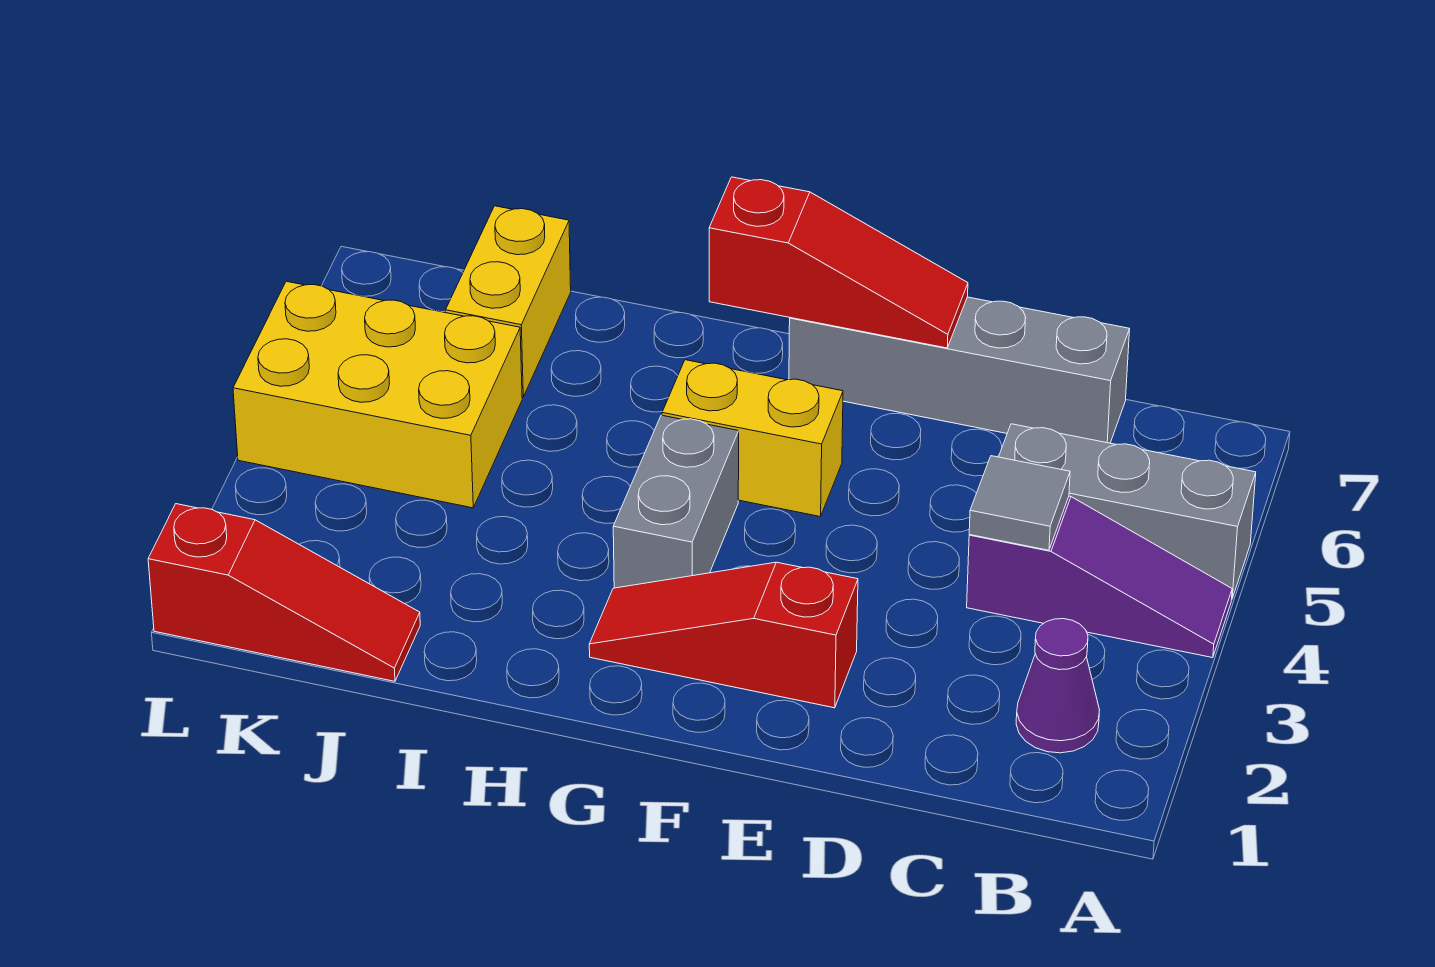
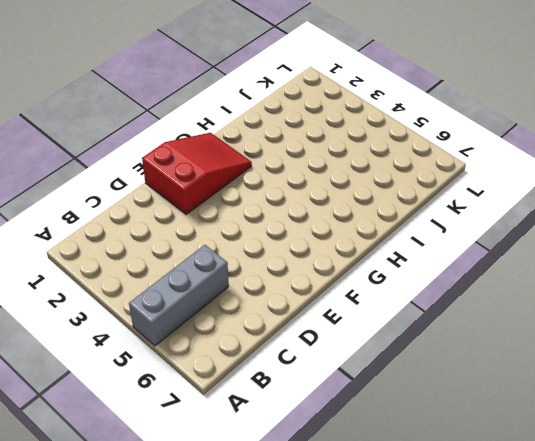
red 2x3 slope [142,133,252,215] -> red 1x3 slope [589,562,858,708]
none -> purple 1x3 slope [967,496,1232,658]
none -> purple 1x1 cone [1016,619,1100,753]
none -> grey 1x4 brick [789,297,1130,443]

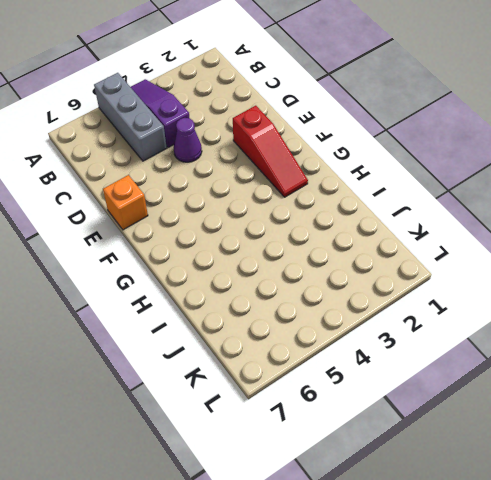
purple 1x1 cone [174,118,202,162] -> purple 1x1 cone moved to [1016,619,1100,753]
orange 1x1 brick [103,175,148,230] -> grey 1x4 brick [789,297,1130,443]
none -> yellow 1x2 brick [662,360,843,517]
none -> grey 1x2 brick [613,415,739,588]
none -> red 1x3 slope [148,504,420,681]

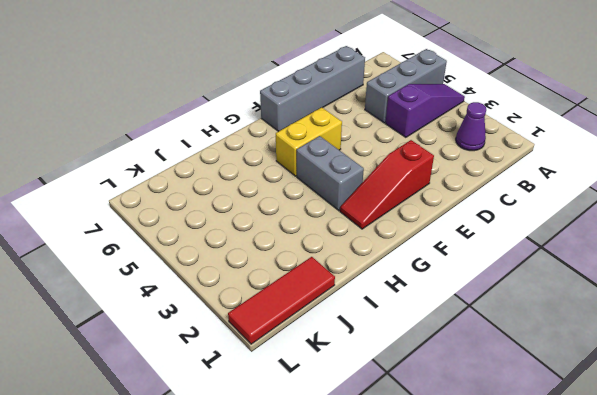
red 1x3 tile [228,257,335,344] -> red 1x3 slope [148,504,420,681]
none -> yellow 2x3 brick [233,281,522,508]
none -> yellow 1x2 brick [446,206,571,397]
none -> grey 1x1 tile [969,456,1070,550]

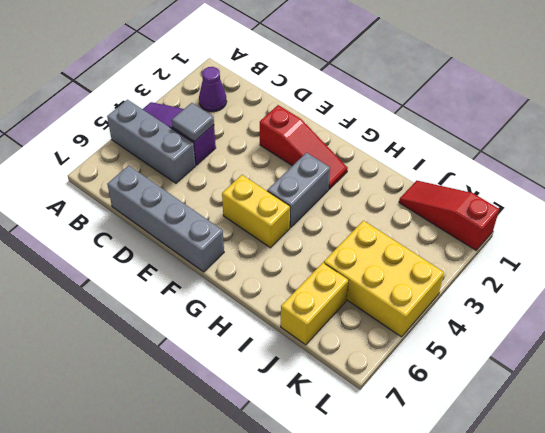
none -> red 1x3 slope [709,177,968,348]

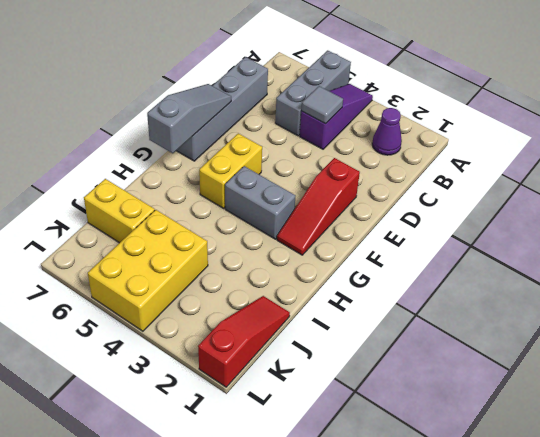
grey 1x3 slope [147,84,231,153] -> red 1x3 slope [709,177,968,348]

